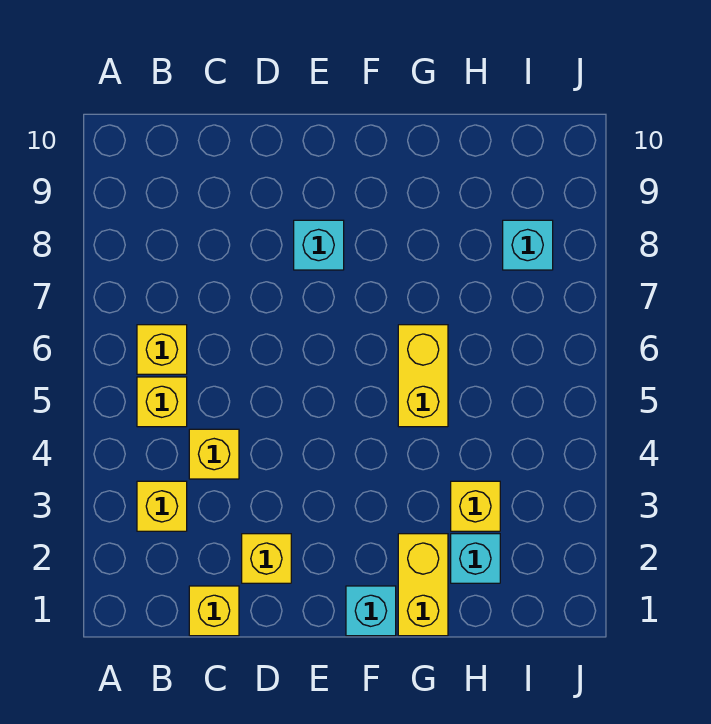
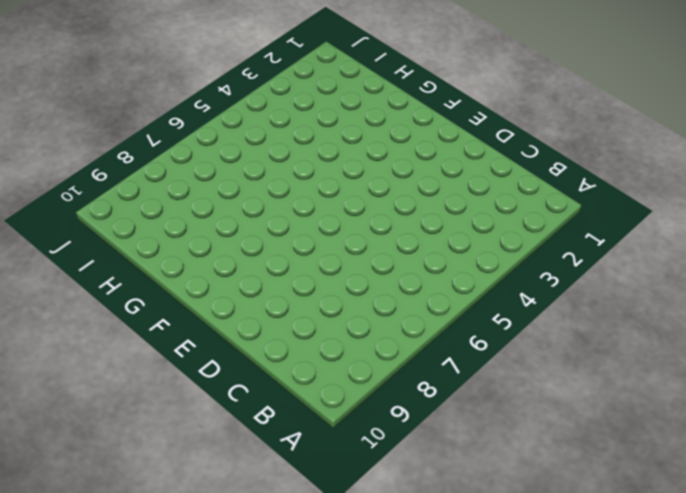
none -> yellow 1x1 brick [137,481,187,531]
none -> yellow 1x1 brick [137,377,187,427]
none -> yellow 1x1 brick [137,325,187,374]

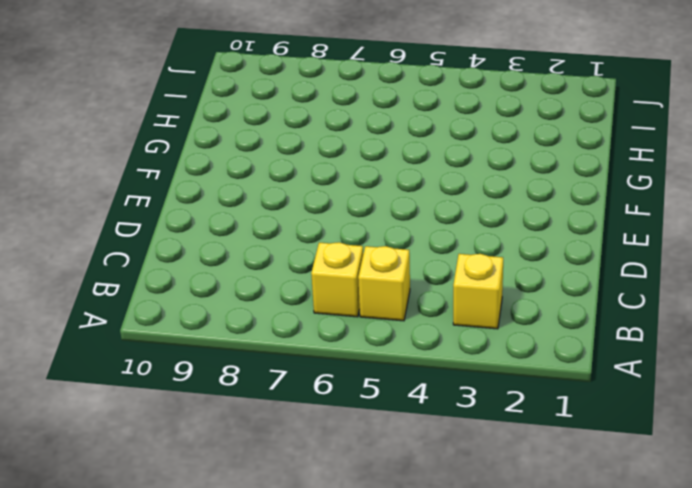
none -> yellow 1x1 brick [189,586,239,636]
none -> yellow 1x1 brick [189,429,239,479]
none -> yellow 1x1 brick [242,534,291,583]

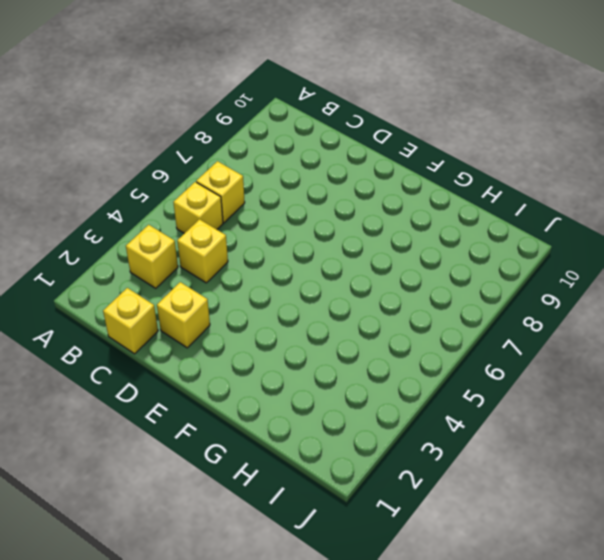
none -> cyan 1x1 brick [294,220,344,270]
none -> cyan 1x1 brick [346,586,396,636]
none -> yellow 1x2 brick [398,534,448,636]

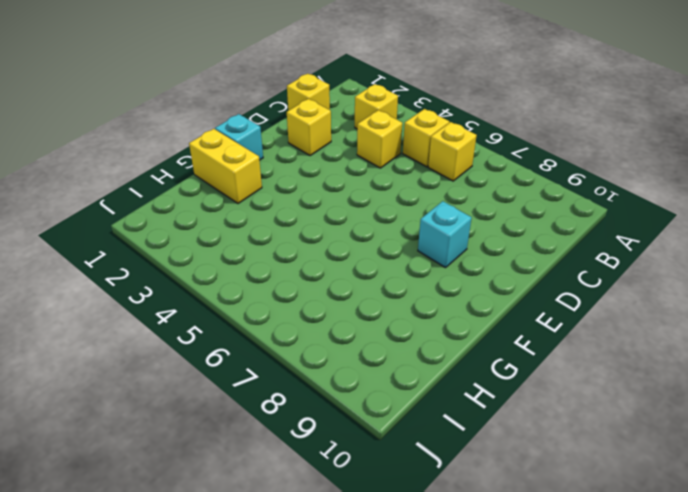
none -> yellow 1x2 brick [398,325,448,427]
none -> cyan 1x1 brick [451,534,500,583]
none -> yellow 1x1 brick [451,481,500,531]

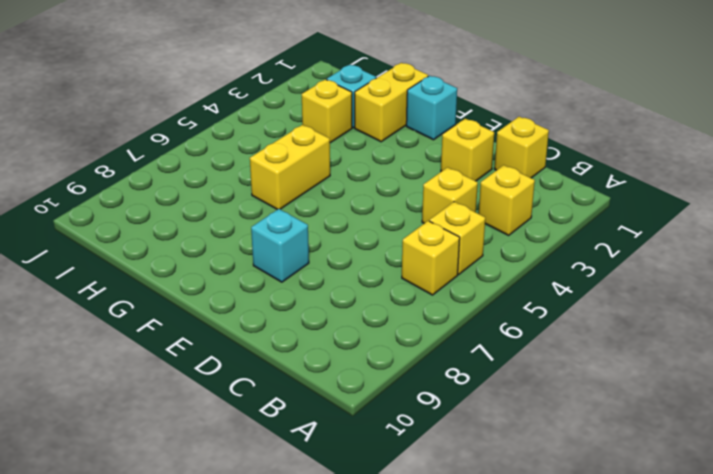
none -> cyan 1x1 brick [503,220,553,270]

